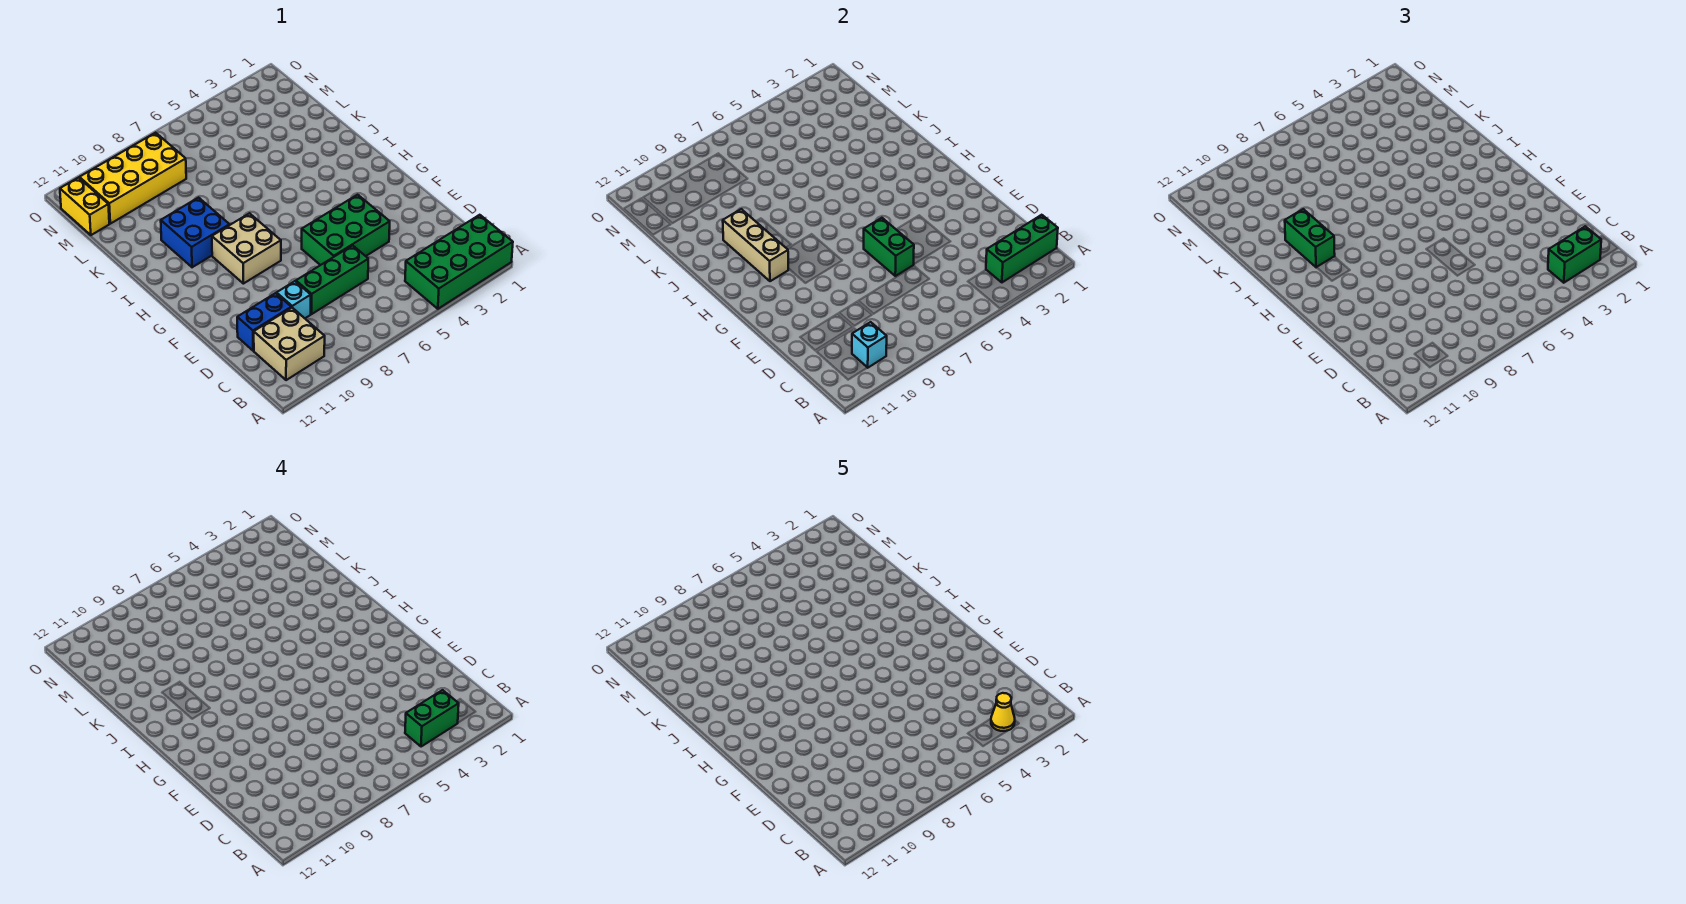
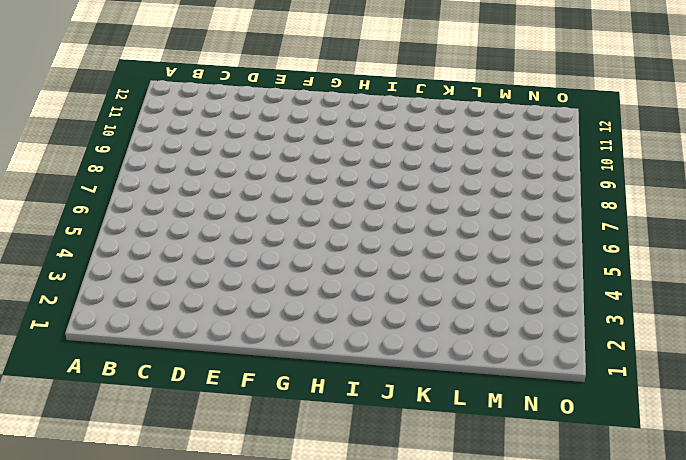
none -> green 2x4 brick [405,215,513,309]
none -> tan 2x2 brick [254,308,325,380]
none -> green 1x3 brick [296,245,368,314]

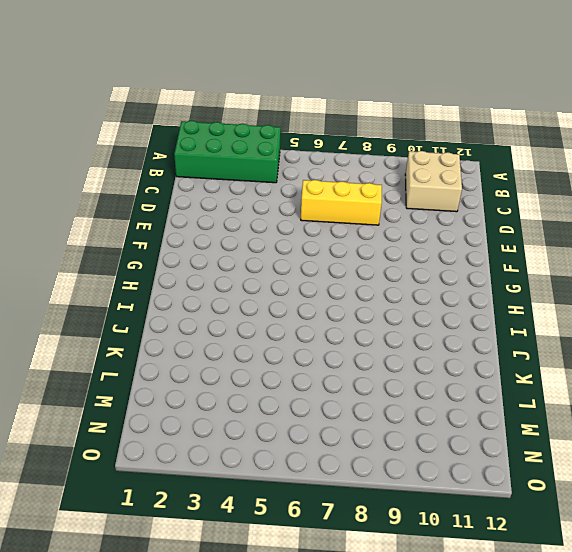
yellow 1x3 brick [301,180,382,225] -> green 1x3 brick [296,245,368,314]
none -> cyan 1x1 brick [277,281,311,318]
none -> blue 1x2 brick [237,293,291,351]
none -> green 2x3 brick [302,195,390,265]

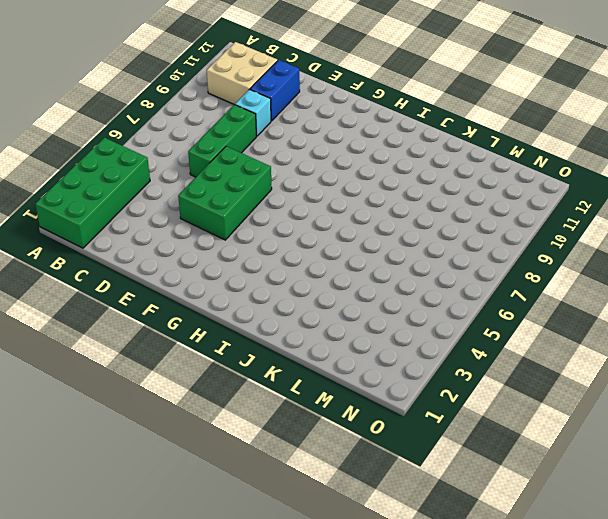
none -> tan 2x2 brick [212,213,281,284]
none -> blue 2x2 brick [161,198,230,267]
none -> yellow 2x4 brick [79,133,186,224]

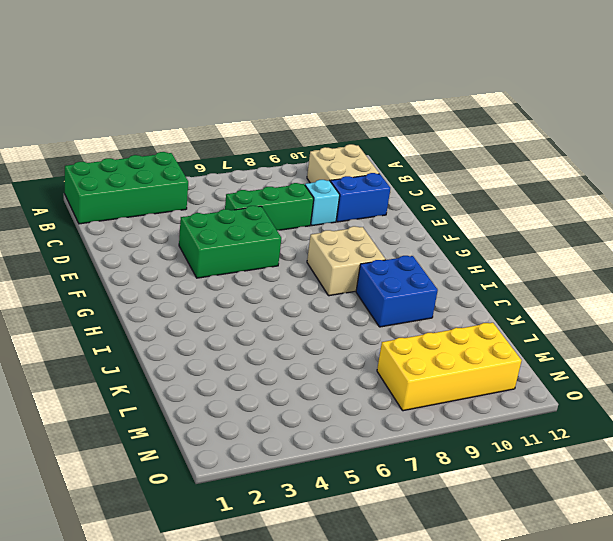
none -> yellow 1x2 brick [60,177,109,235]
none -> green 1x3 brick [986,215,1058,282]
none -> cyan 1x1 brick [852,322,887,368]

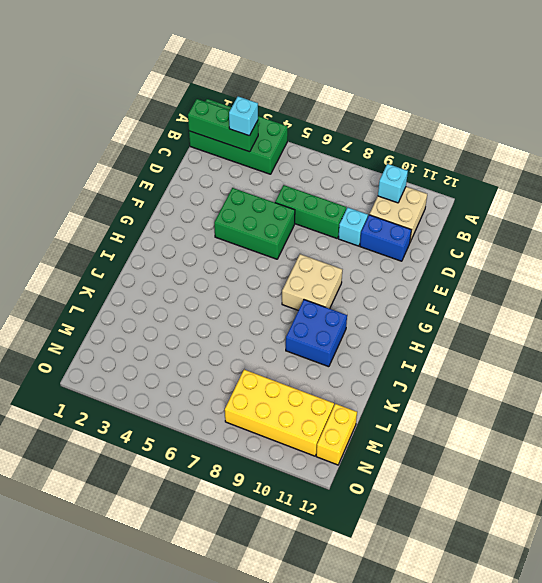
cyan 1x1 brick [229,96,258,136] -> green 1x2 brick [1548,226,1601,283]
none -> green 1x2 brick [864,218,914,276]
none -> tan 1x3 brick [723,209,788,281]
none -> green 1x2 brick [1285,209,1335,267]

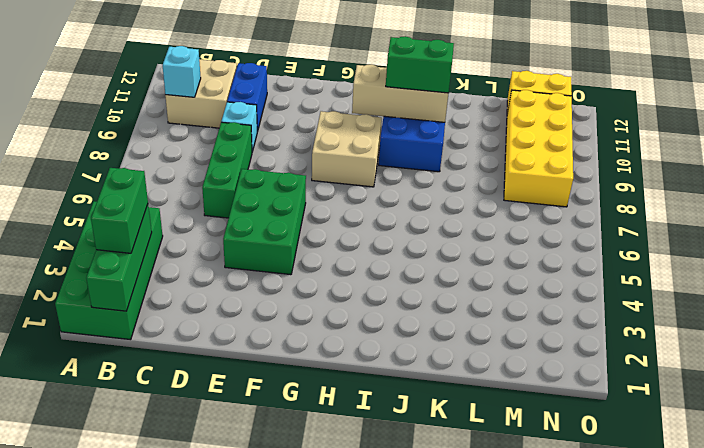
none -> green 1x2 brick [864,218,914,276]
none -> green 1x2 brick [405,690,459,747]
none -> yellow 1x1 cone [991,693,1015,731]

